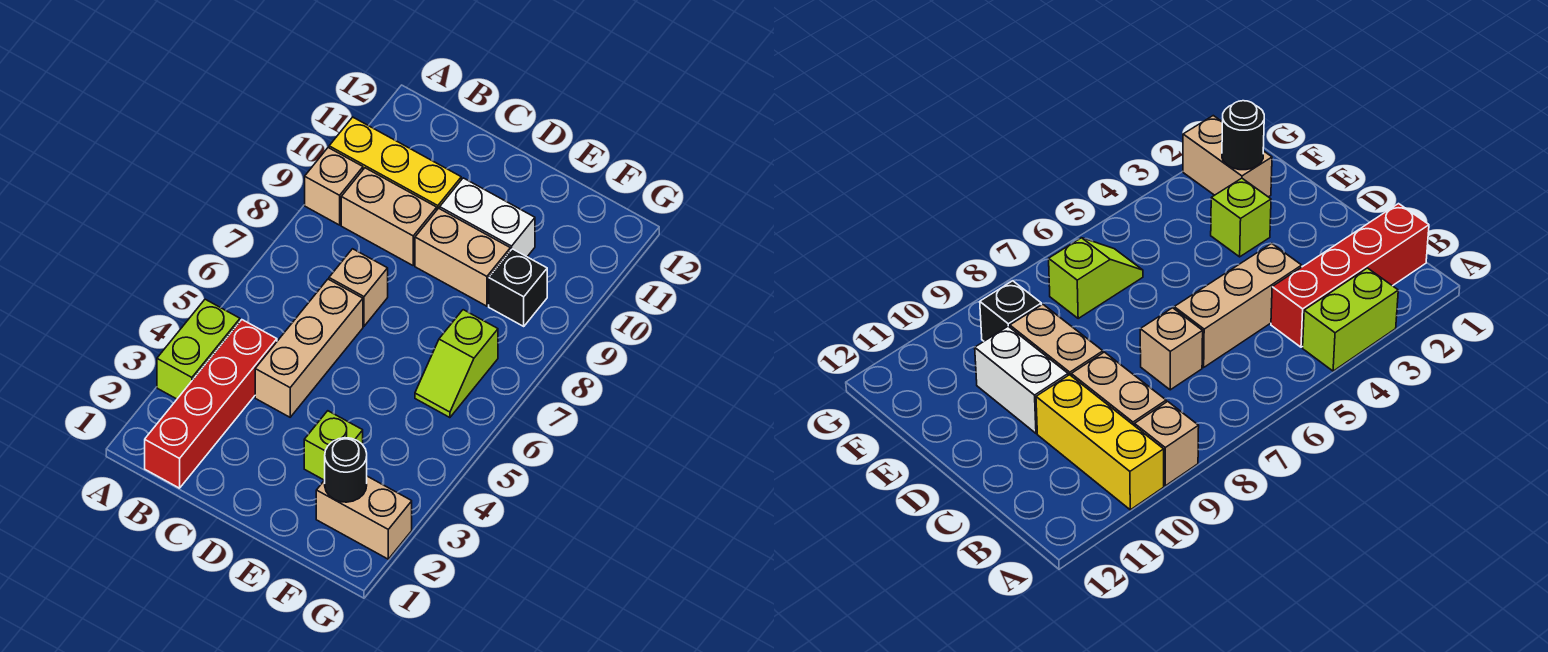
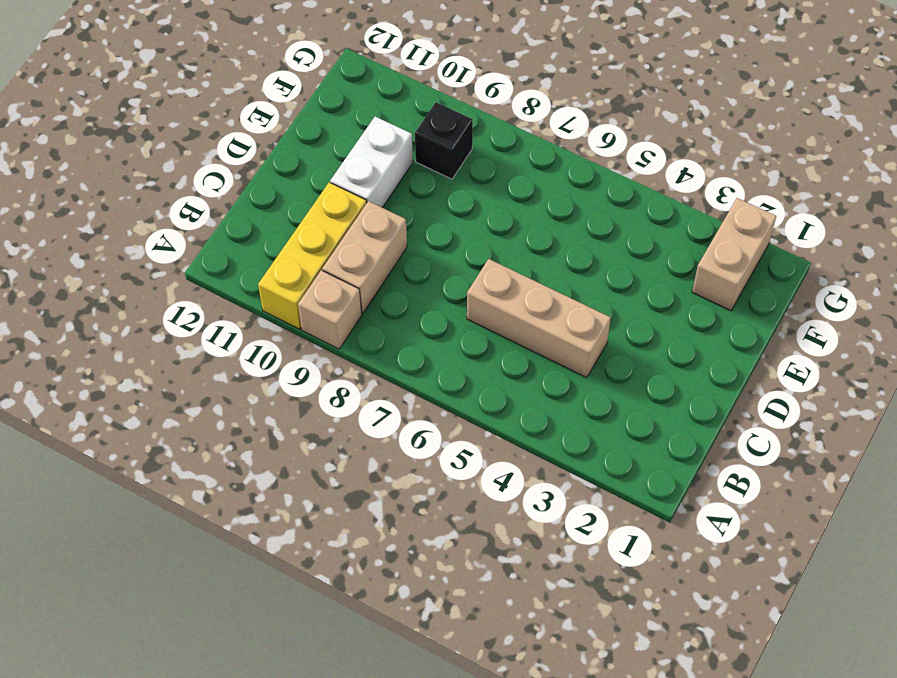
none -> lime 1x2 brick [157,299,240,399]
none -> red 1x4 brick [145,320,277,488]
none -> tan 1x1 brick [329,249,388,326]

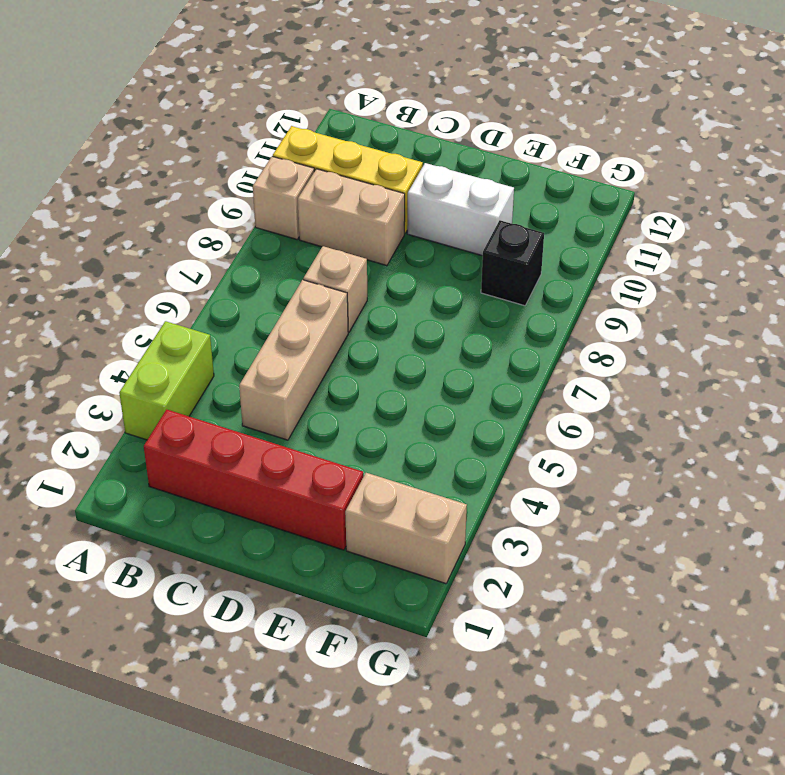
red 1x4 brick [144,409,363,550] -> red 1x4 brick turned to [145,320,277,488]
none -> tan 1x2 brick [415,208,510,306]
none -> lime 1x1 brick [304,411,363,480]
none -> lime 1x2 slope [415,310,498,418]

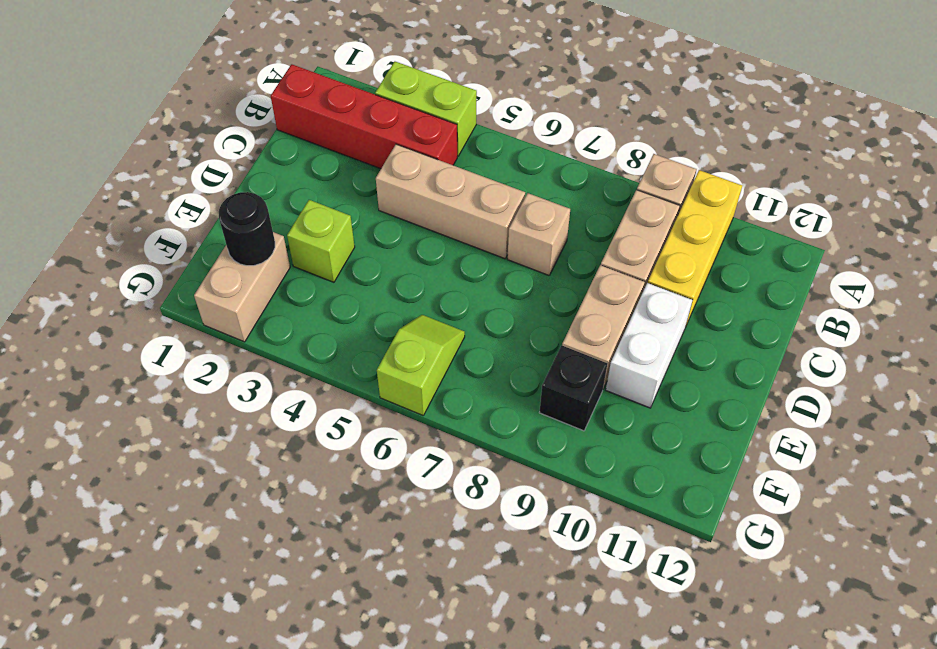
lime 1x2 slope [377,315,465,415] -> lime 1x2 slope turned to [415,310,498,418]

